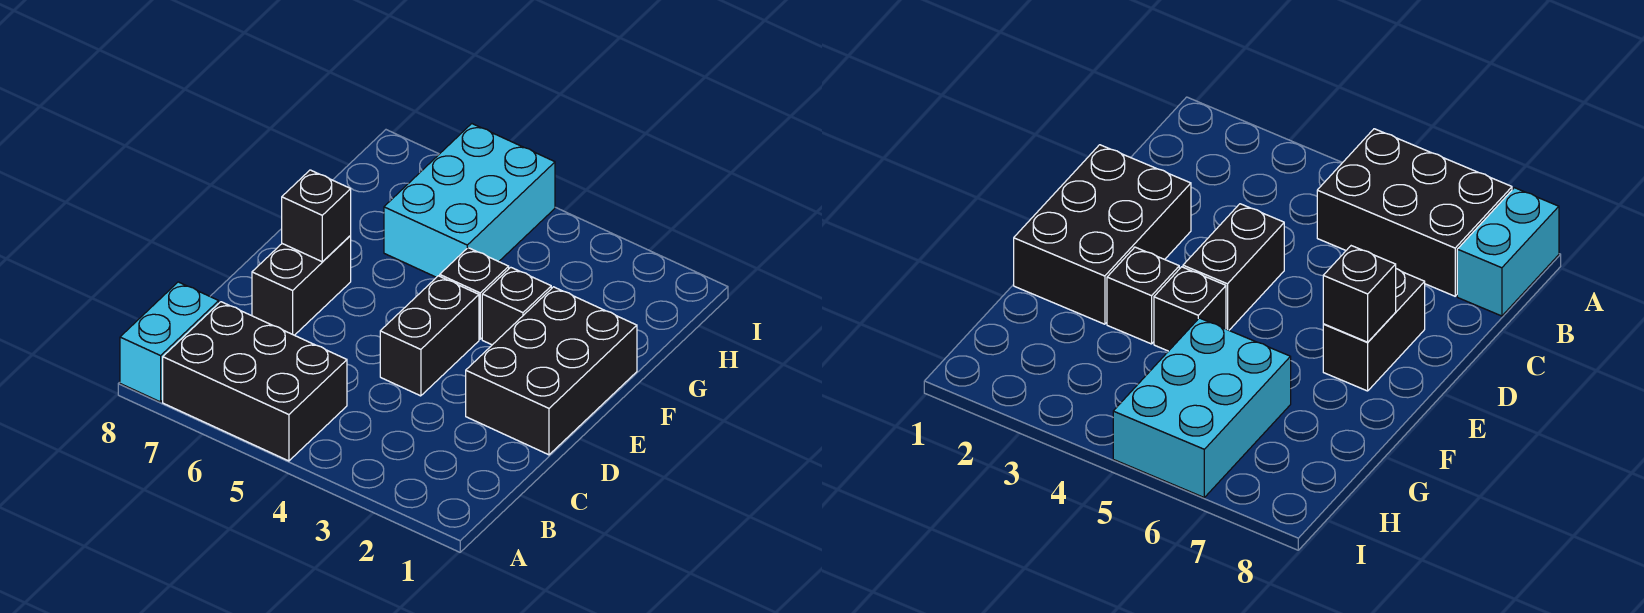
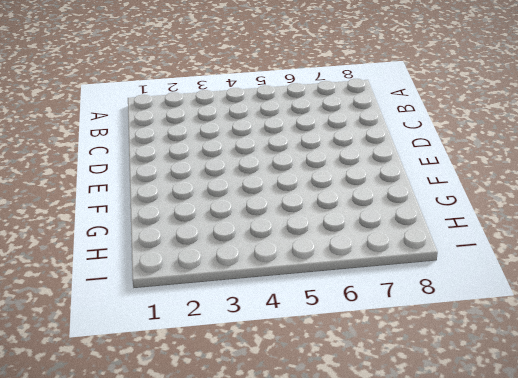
none -> black 2x3 brick [163,302,347,461]
none -> cyan 1x2 brick [120,282,219,402]

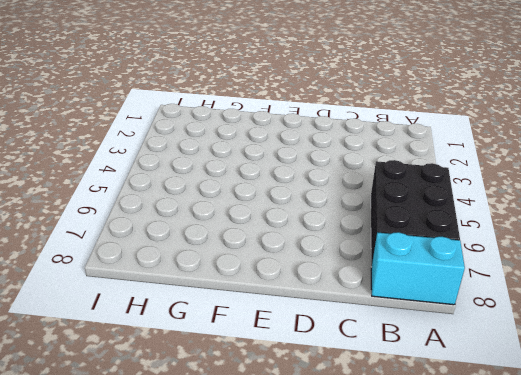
none -> black 2x3 brick [466,287,637,455]
none -> black 1x2 brick [380,276,479,396]

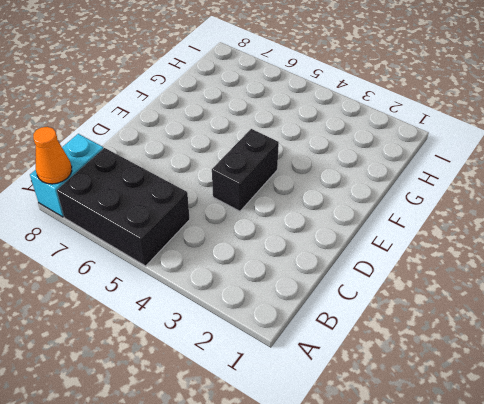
orange 1x1 cone [33,127,72,184] -> none
none -> black 2x3 brick [466,287,637,455]
none -> black 1x2 brick [252,236,351,335]

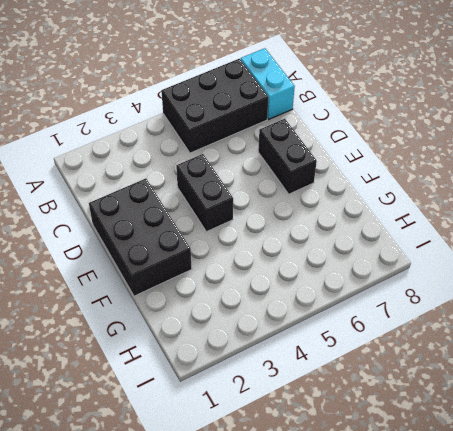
none -> black 1x1 brick [482,267,551,345]
none -> black 1x1 brick [440,248,509,339]

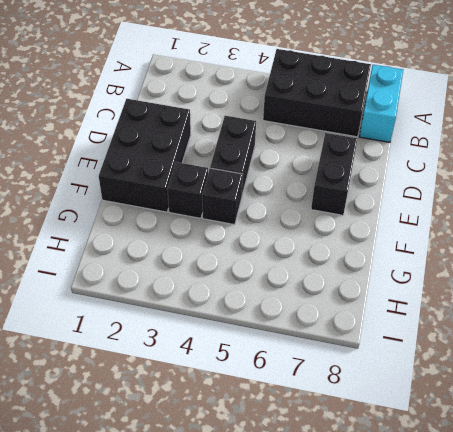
none -> cyan 2x3 brick [384,124,555,277]
none -> black 1x1 brick [282,170,351,262]

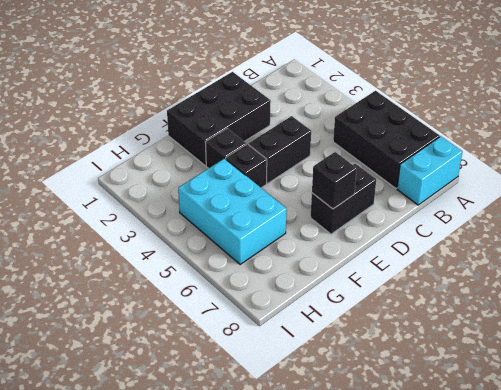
cyan 2x3 brick [178,158,287,264] -> cyan 2x3 brick turned to [384,124,555,277]

